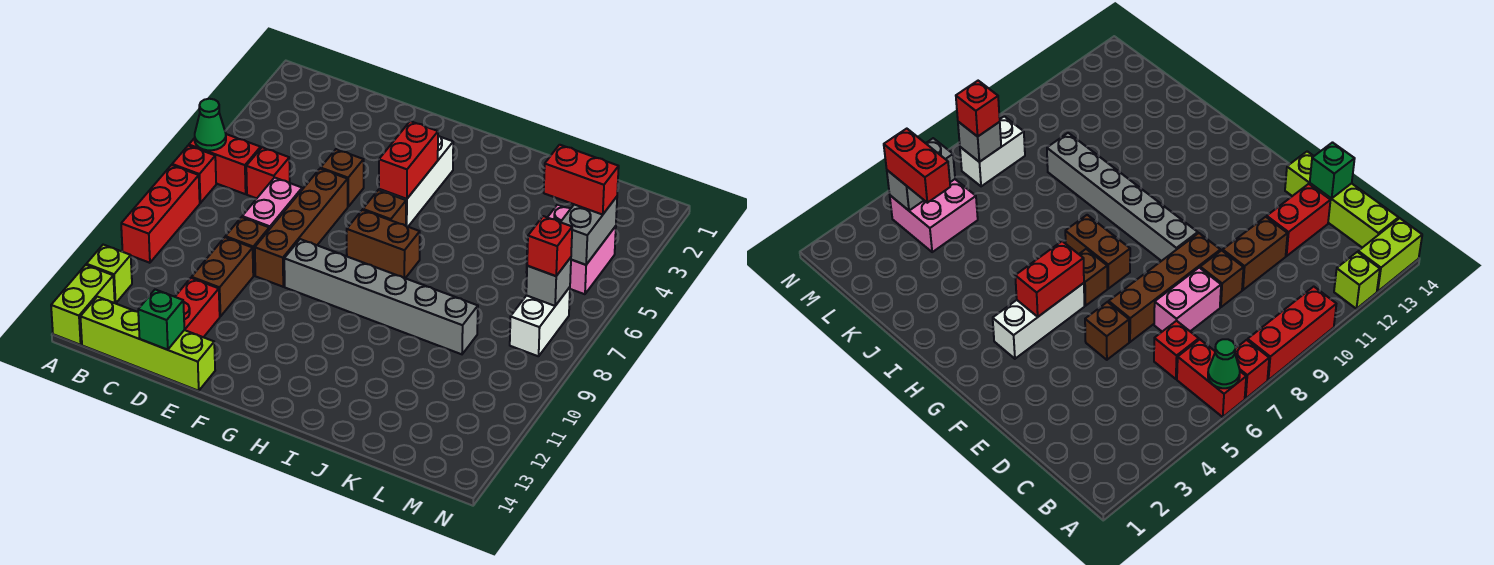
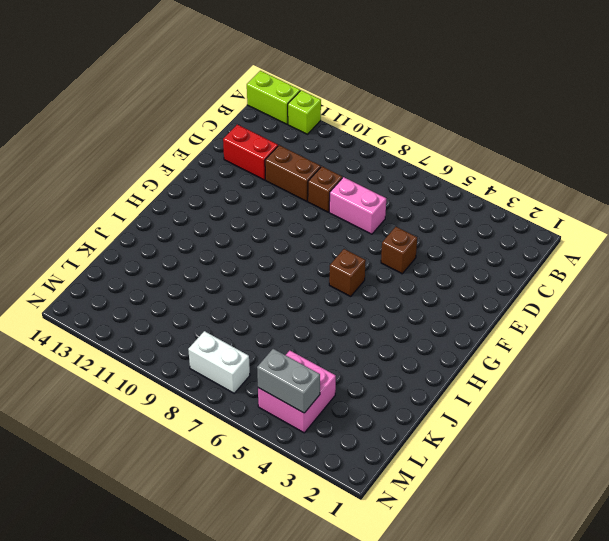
none -> red 1x2 brick [189,134,261,194]
none -> red 1x1 brick [172,146,216,203]
none -> red 1x3 brick [121,165,200,263]

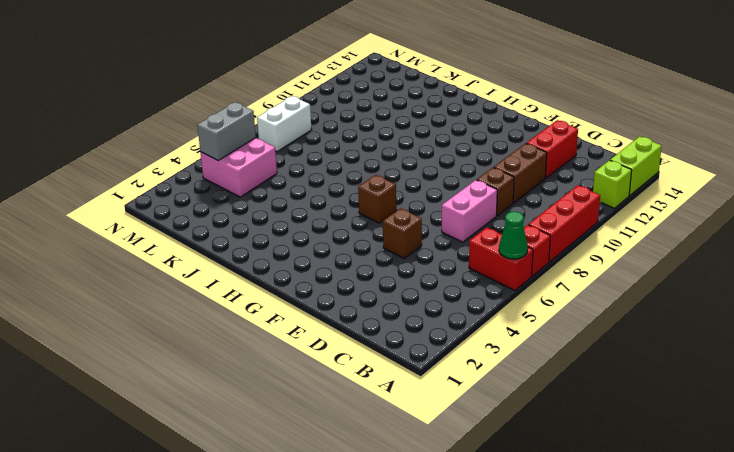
none -> lime 1x4 brick [80,297,215,391]
none -> red 1x1 brick [246,147,290,198]
none -> brown 1x4 brick [255,169,348,287]

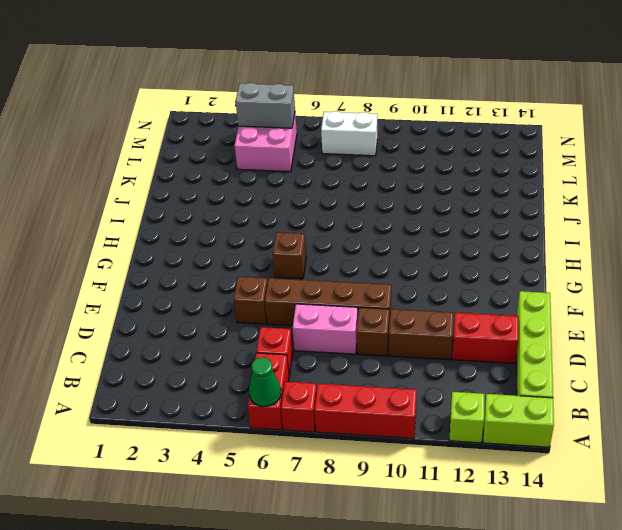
none -> grey 1x6 brick [284,239,478,354]
none -> white 1x3 brick [379,136,453,227]
none -> brown 1x2 brick [347,210,420,278]

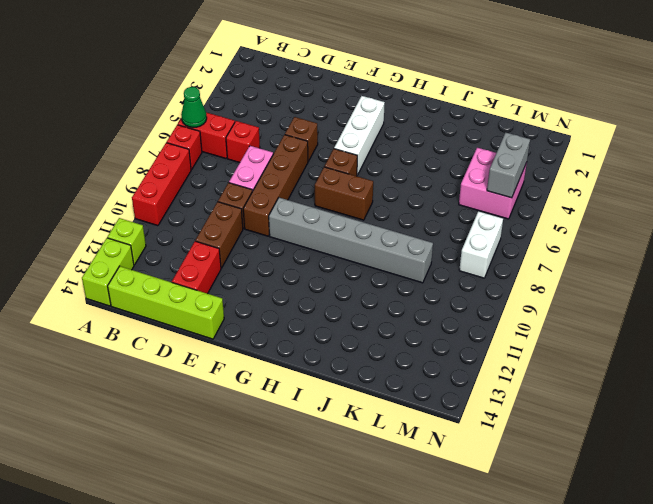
none -> green 1x1 brick [138,289,184,350]
none -> red 1x2 brick [379,121,438,199]
none -> grey 1x1 brick [526,258,571,306]

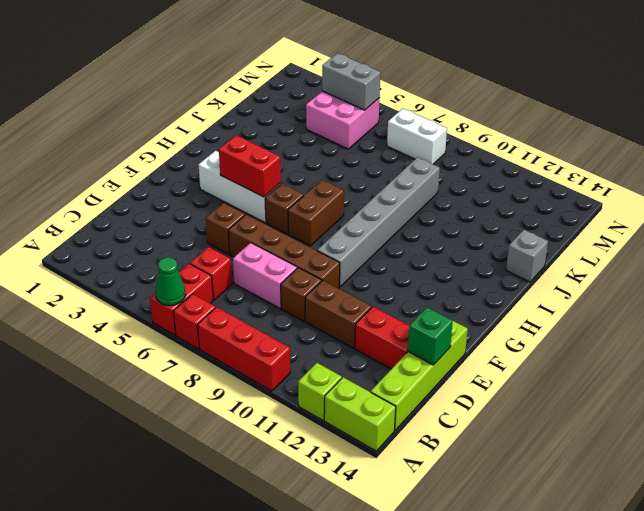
grey 1x1 brick [506,230,548,282] -> grey 1x1 brick moved to [526,258,571,306]
none -> red 1x2 brick [544,145,619,215]
none -> red 1x1 brick [527,216,572,276]

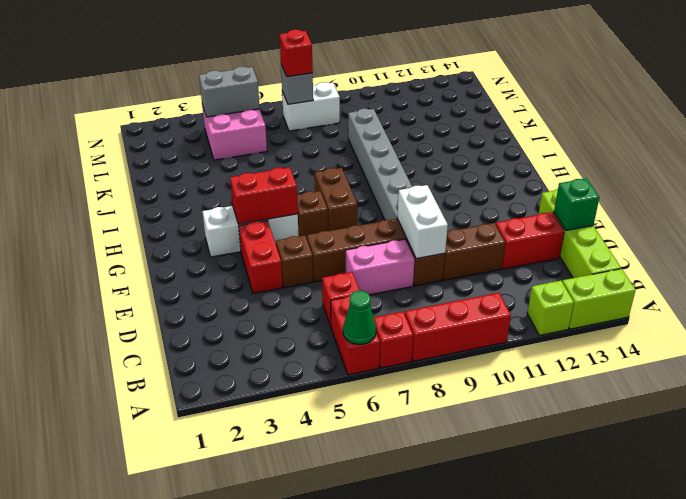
white 1x2 brick [397,185,448,259] -> none
red 1x2 brick [239,221,283,293] -> red 1x2 brick moved to [544,145,619,215]

